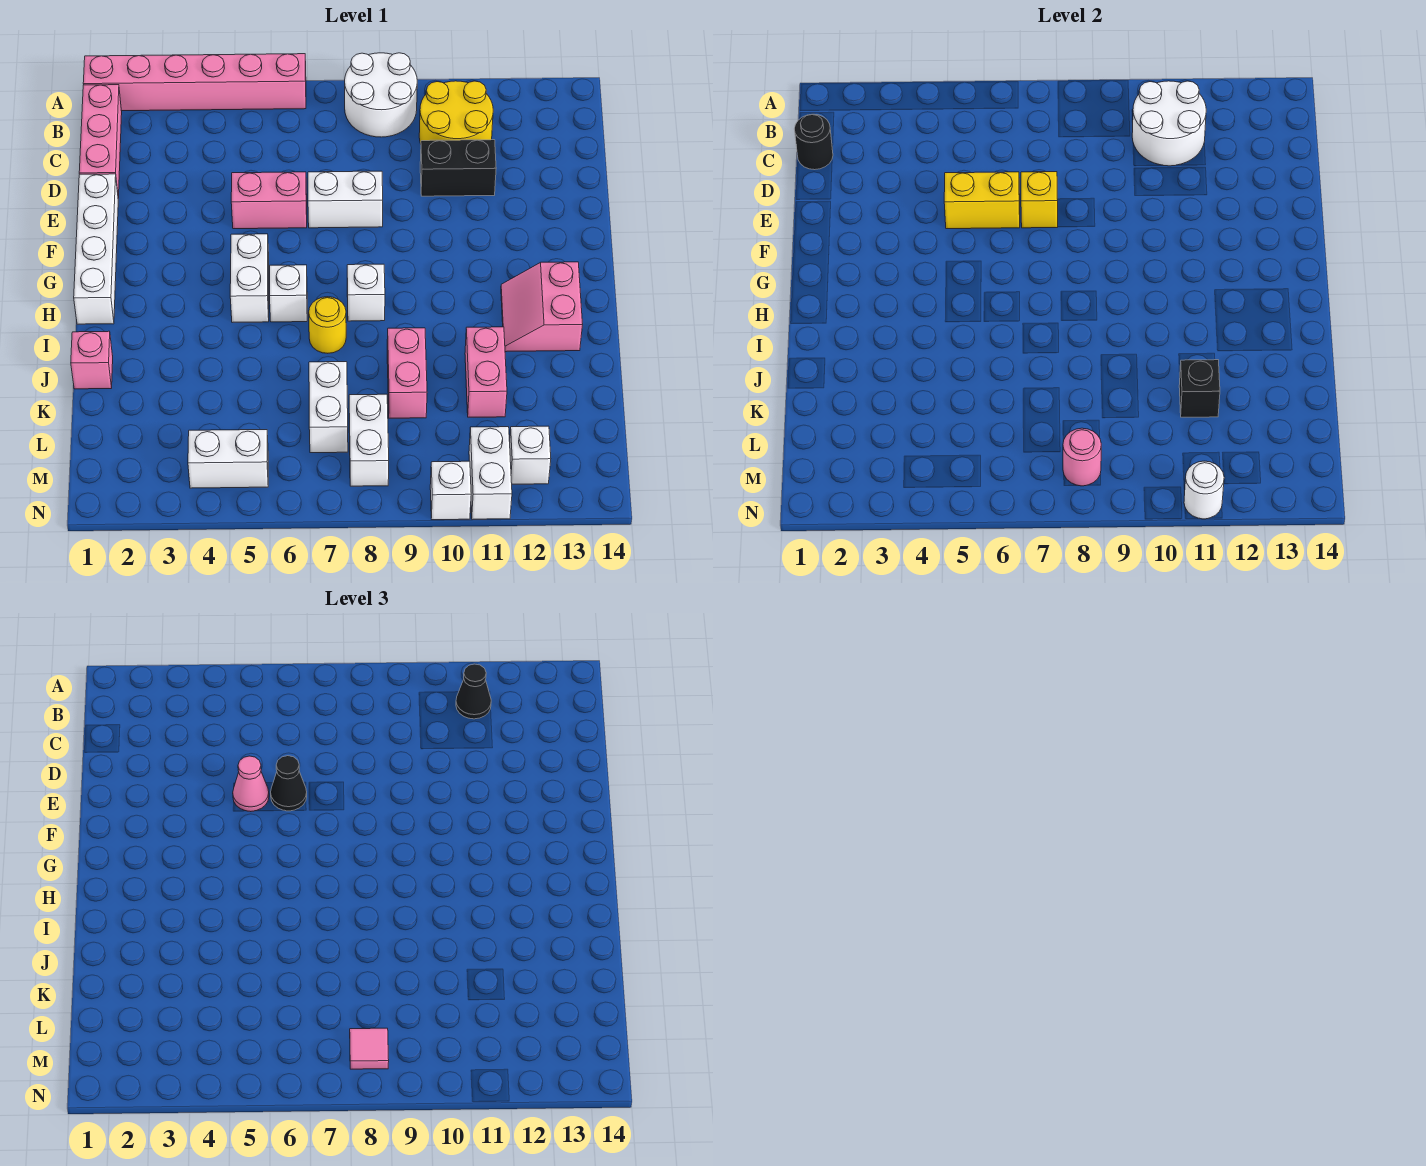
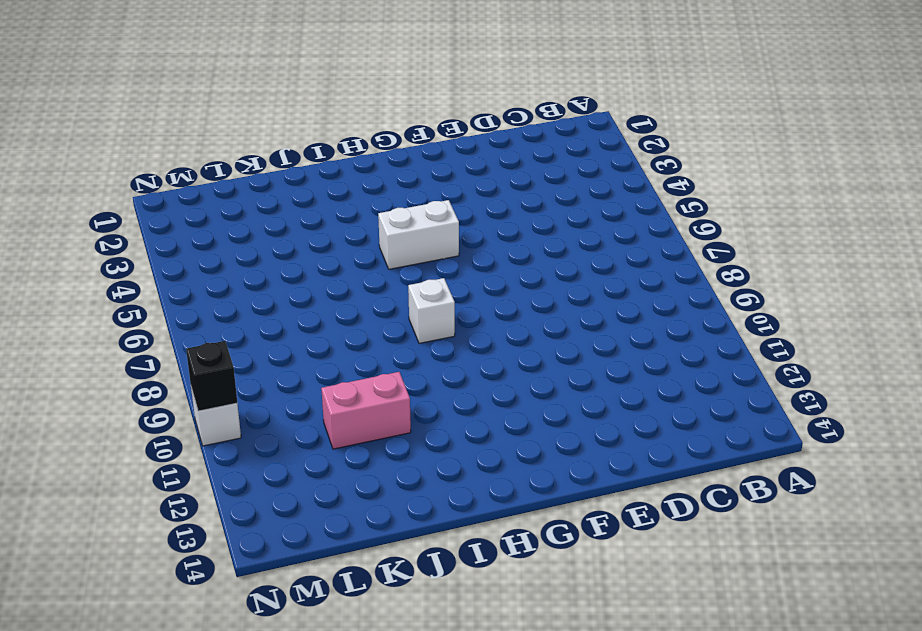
black 1x1 brick [186,341,237,411] -> black 1x1 brick moved to [1179,360,1220,417]
none -> pink 1x6 brick [83,54,306,111]
none -> white 2x2 round brick [345,53,417,137]
none -> pink 1x3 brick [79,85,122,198]
none -> yellow 2x2 round brick [419,81,493,144]

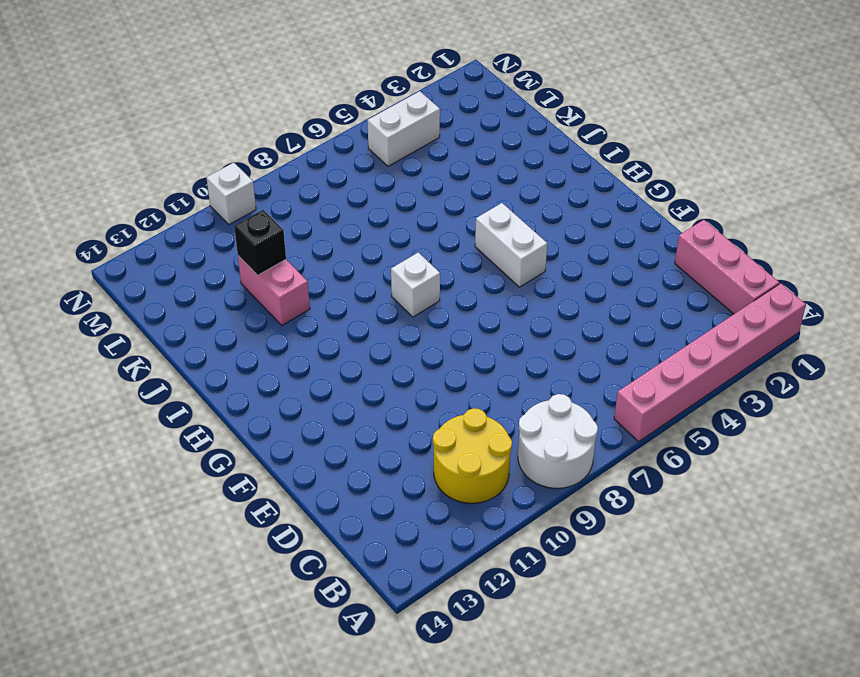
none -> black 1x2 brick [420,140,496,196]
none -> white 1x4 brick [74,174,118,324]
none -> pink 1x2 brick [231,172,307,229]
none -> white 1x2 brick [308,171,383,228]

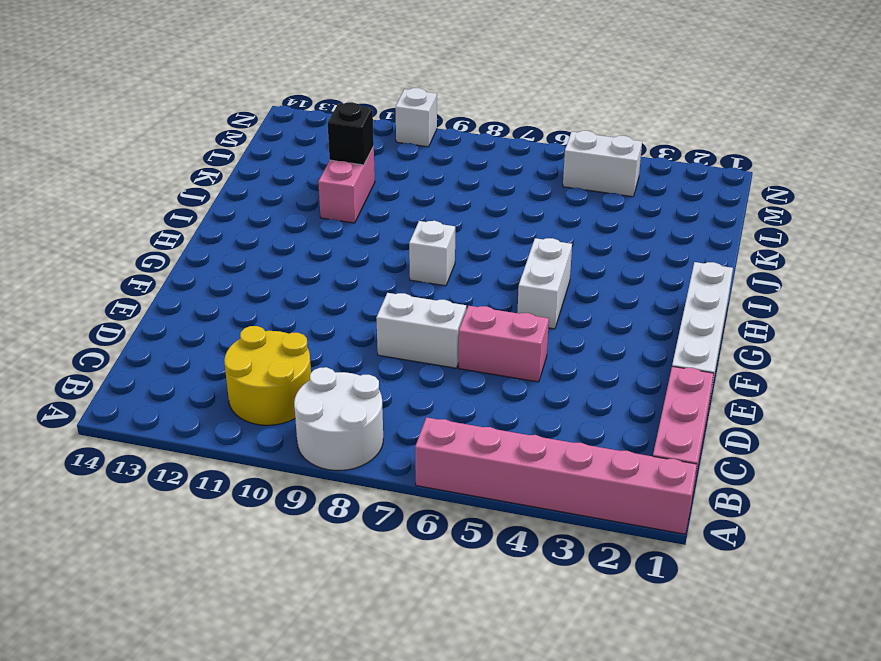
none -> black 1x2 brick [420,140,496,196]
none -> white 1x1 brick [270,265,307,322]
none -> pink 2x2 slope [501,262,583,352]
none -> yellow 1x1 round brick [309,297,346,353]

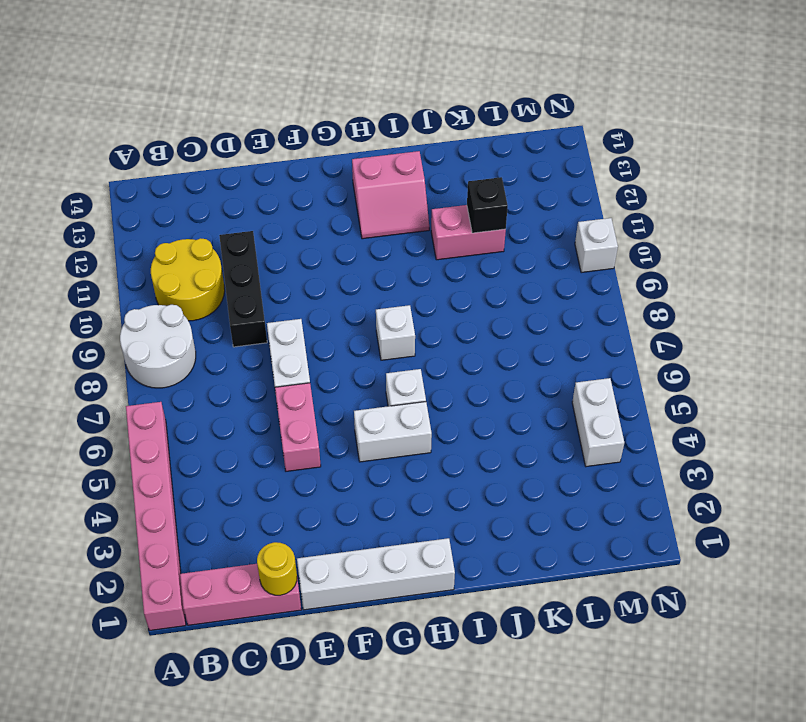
yellow 1x1 round brick [257,542,297,595] -> yellow 1x1 round brick moved to [309,297,346,353]
black 1x3 brick [219,231,267,347] -> black 1x2 brick [420,140,496,196]
none -> pink 1x1 brick [71,331,113,389]
none -> pink 1x2 brick [387,328,427,418]
none -> white 1x2 brick [309,362,348,453]
none -> white 1x2 brick [349,394,389,486]

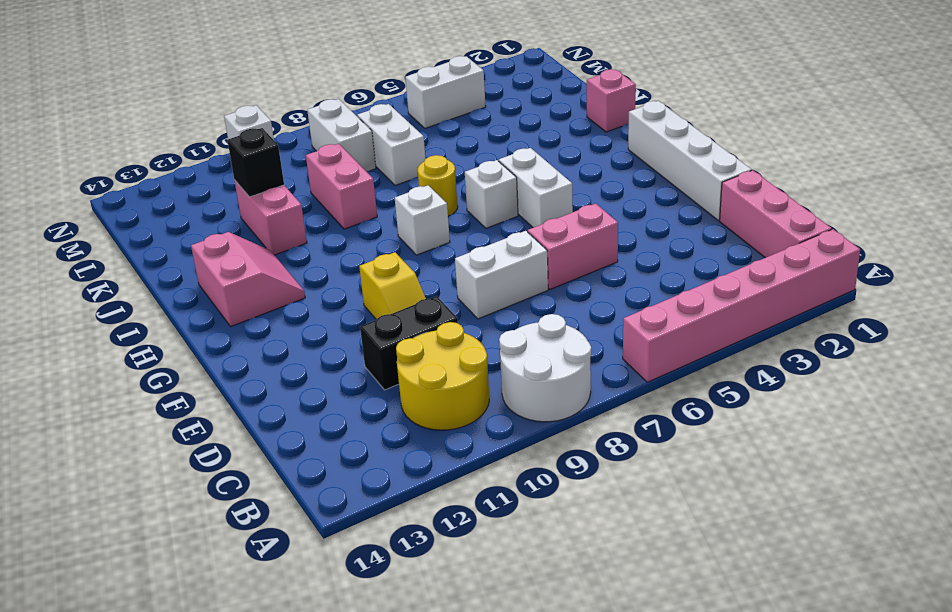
yellow 1x2 slope [359,252,426,319] -> none
none -> white 1x2 brick [469,427,512,519]
none -> white 1x1 brick [510,426,551,484]
none -> white 2x2 round brick [1132,81,1206,166]
none -> black 1x1 round brick [794,114,833,170]

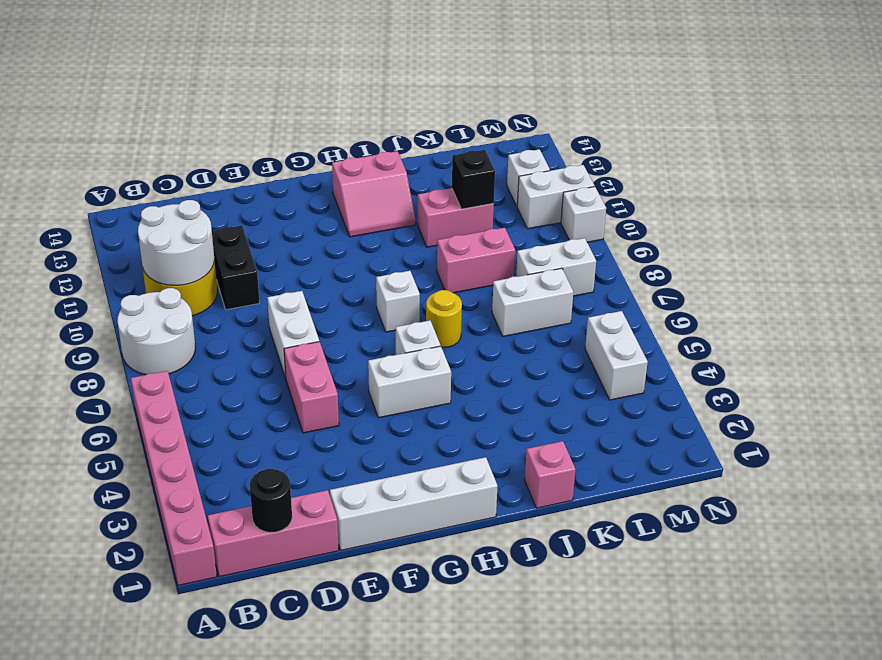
none -> yellow 1x2 brick [944,172,1020,229]
none -> yellow 1x1 brick [1021,172,1058,228]
none -> pink 1x1 round brick [1063,428,1101,486]
none -> white 1x1 round brick [1184,461,1224,519]

